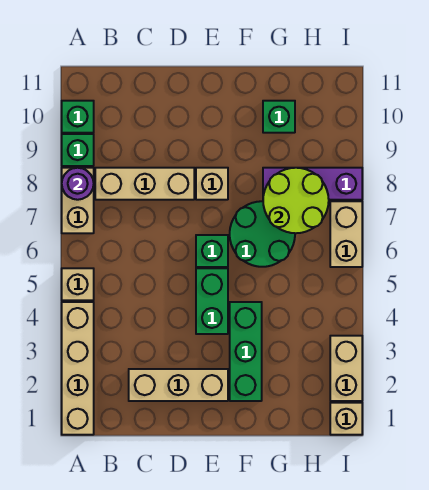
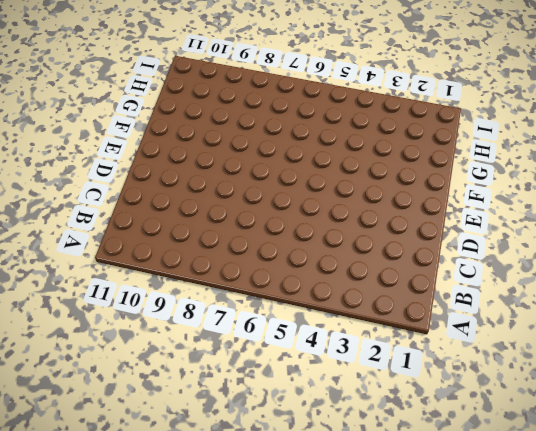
none -> tan 1x4 brick [62,302,94,435]
none -> tan 1x1 brick [62,268,94,300]
none -> tan 1x2 brick [62,168,94,233]

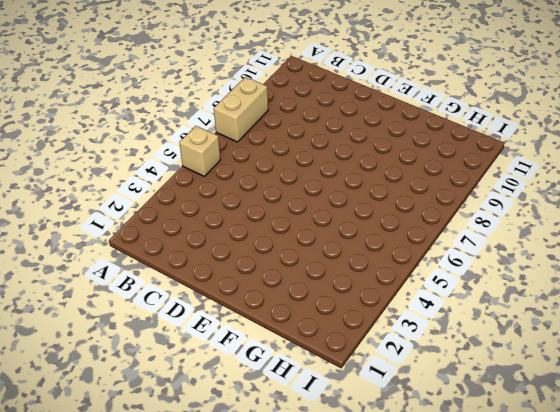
none -> tan 1x4 brick [62,302,94,435]
none -> green 1x1 brick [62,134,94,166]
none -> green 1x1 brick [62,101,94,133]

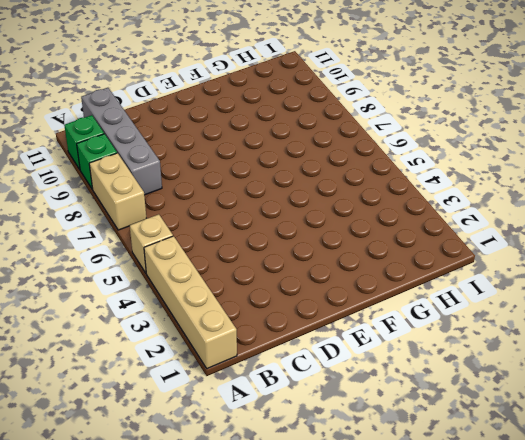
grey 1x4 brick [81,88,162,195] -> tan 1x3 brick [95,168,194,200]
none -> tan 1x3 brick [129,369,228,401]
none -> green 1x2 brick [196,268,228,334]
none -> green 1x1 brick [196,235,228,267]

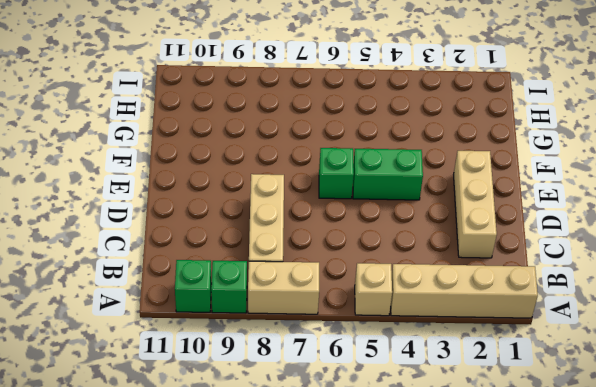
none -> tan 1x1 brick [196,168,228,200]
none -> green 1x3 brick [230,302,262,401]
none -> green 2x2 round brick [230,201,295,267]

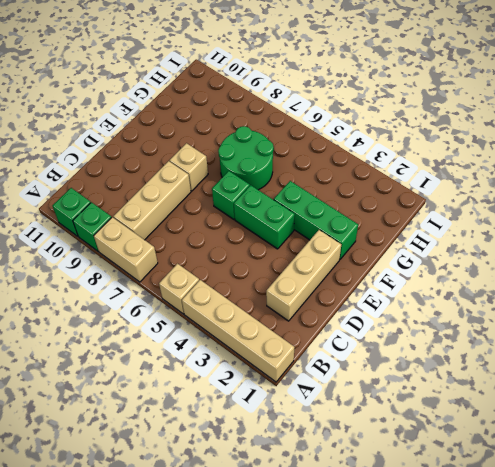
none -> purple 1x3 brick [263,168,362,200]
none -> green 1x1 brick [263,101,295,133]
none -> tan 1x1 brick [330,403,362,435]

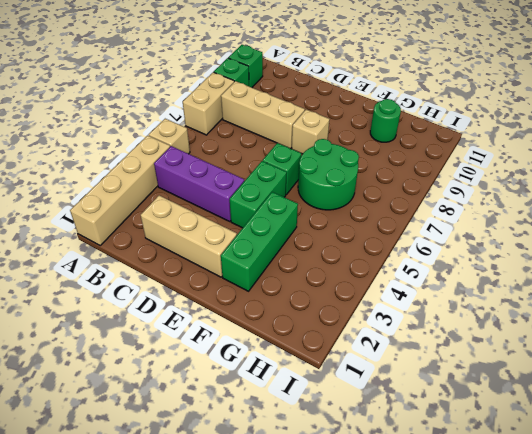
purple 1x3 brick [154,146,244,221] -> purple 1x3 brick moved to [263,168,362,200]
green 1x1 round brick [370,99,401,142] -> green 1x1 brick [263,101,295,133]
none -> tan 1x1 brick [330,403,362,435]
none -> tan 1x2 brick [330,336,362,401]
none -> tan 1x2 brick [330,201,362,267]

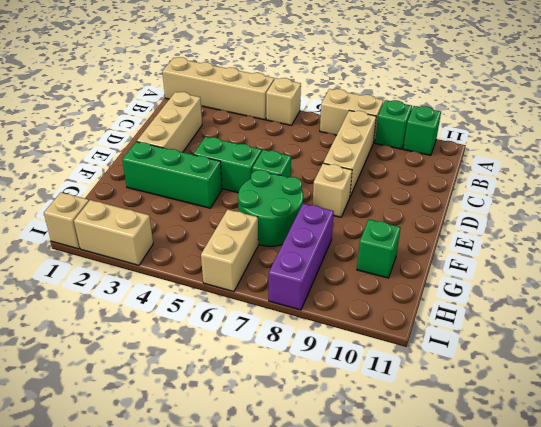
tan 1x2 brick [201,210,258,292] -> tan 1x2 brick turned to [330,201,362,267]
none -> purple 1x1 round brick [62,168,94,200]
none -> lime 2x2 round brick [263,168,329,233]

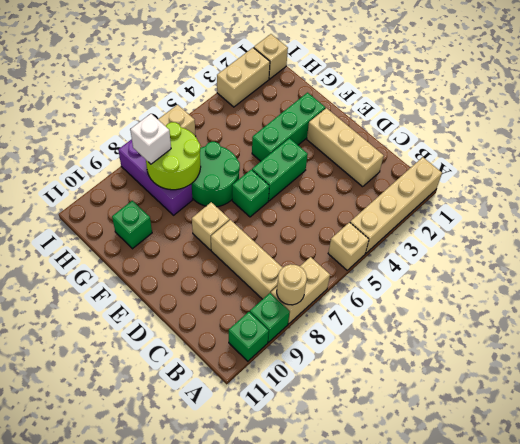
tan 1x1 round brick [277,264,307,305] -> purple 1x1 round brick [62,168,94,200]
white 1x1 brick [130,114,171,164] -> none

